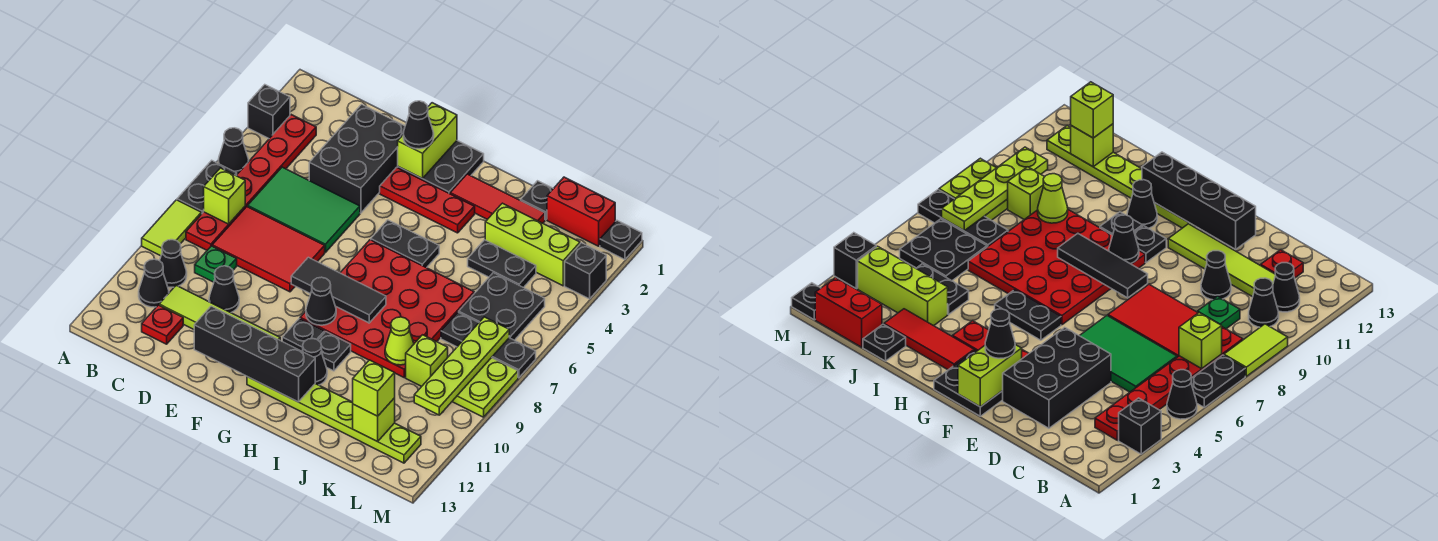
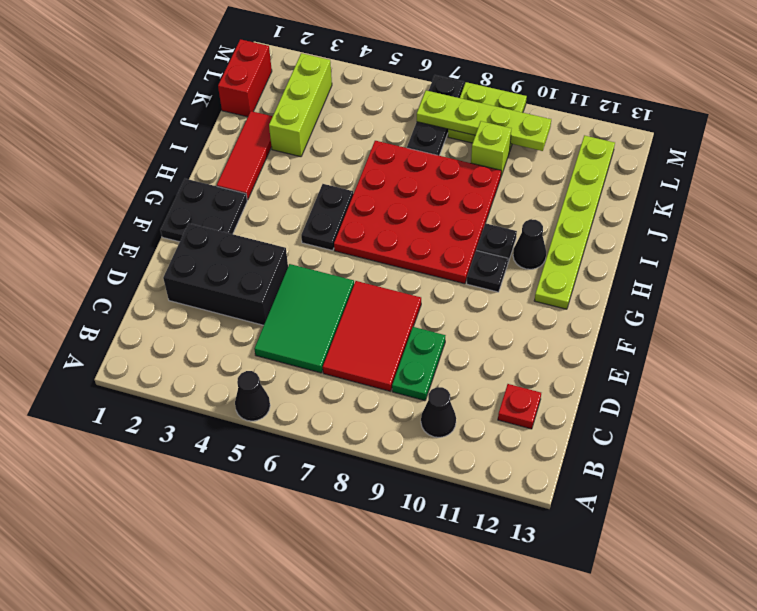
green 1x2 plate [392,327,445,401] -> green 1x1 plate [195,246,237,282]
none -> black 1x1 brick [248,85,290,138]
none -> black 1x2 plate [177,161,237,214]
none -> lime 1x2 tile [142,200,201,256]
none -> red 1x6 plate [186,115,316,250]

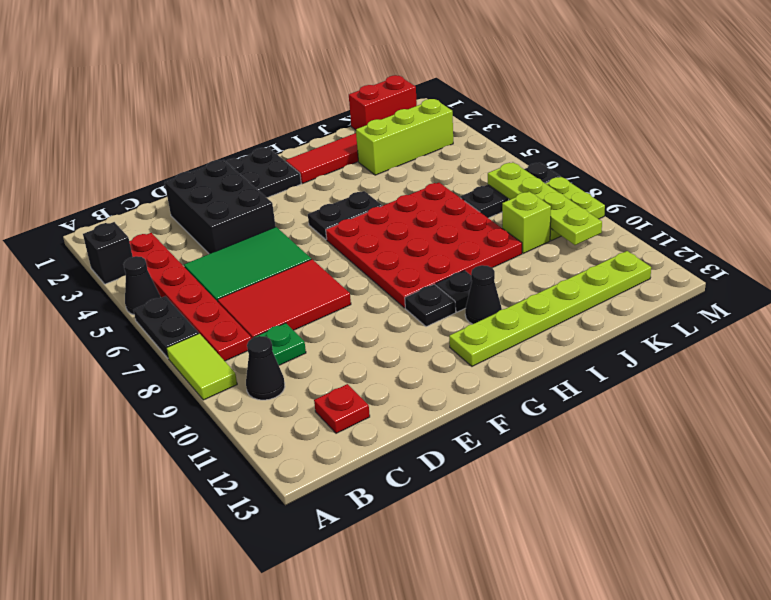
none -> black 1x1 cone [139,259,169,307]
none -> lime 1x4 tile [159,285,280,340]
none -> black 1x1 cone [209,266,239,313]
none -> red 1x3 plate [380,167,475,233]

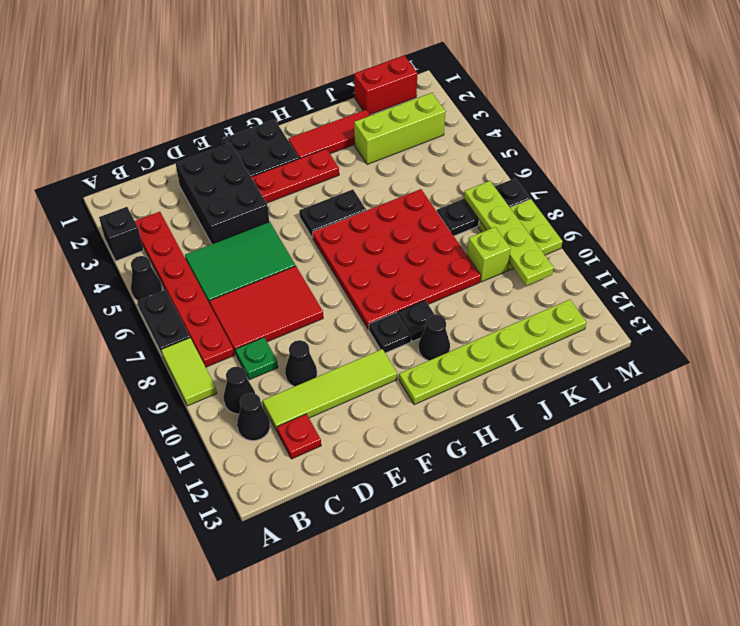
none -> black 1x1 plate [521,181,553,220]
none -> black 1x2 plate [468,240,536,288]
none -> black 2x2 plate [459,273,545,340]
none -> black 1x1 plate [600,221,642,260]

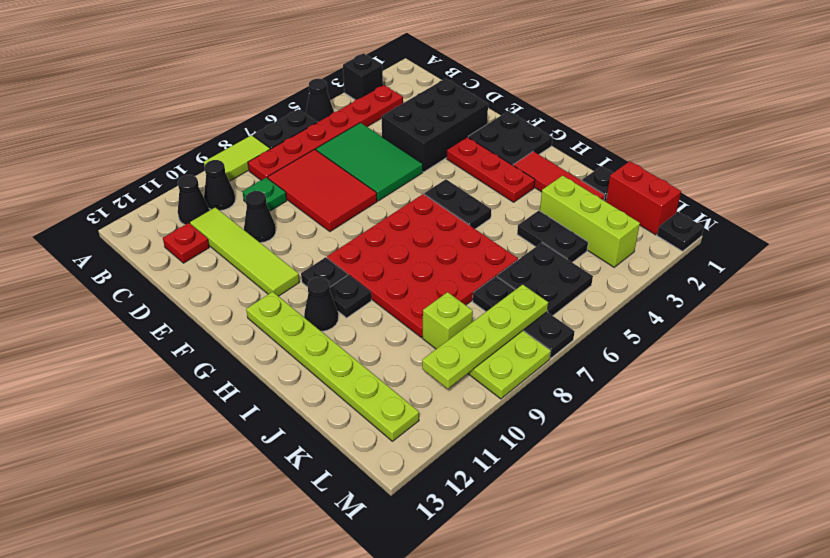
none -> black 1x1 brick [565,243,606,299]
none -> lime 1x1 brick [204,168,245,224]
none -> black 1x4 brick [194,306,315,402]
none -> lime 1x2 brick [398,103,457,179]

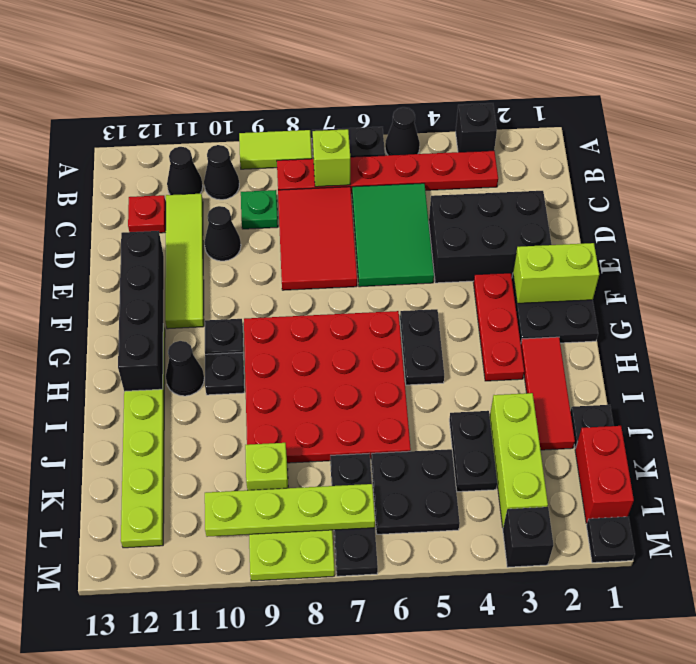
none -> black 1x3 tile [291,257,386,323]
none -> black 1x1 cone [306,277,336,325]
none -> lime 1x1 cone [385,317,414,365]
none -> lime 1x1 brick [353,398,395,442]

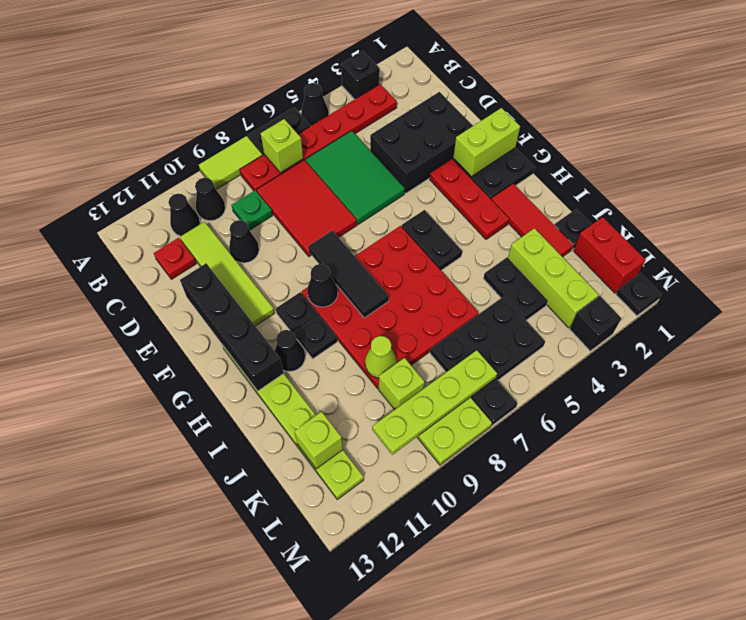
none -> black 1x1 cone [403,101,434,149]
none -> lime 1x1 brick [353,360,395,416]

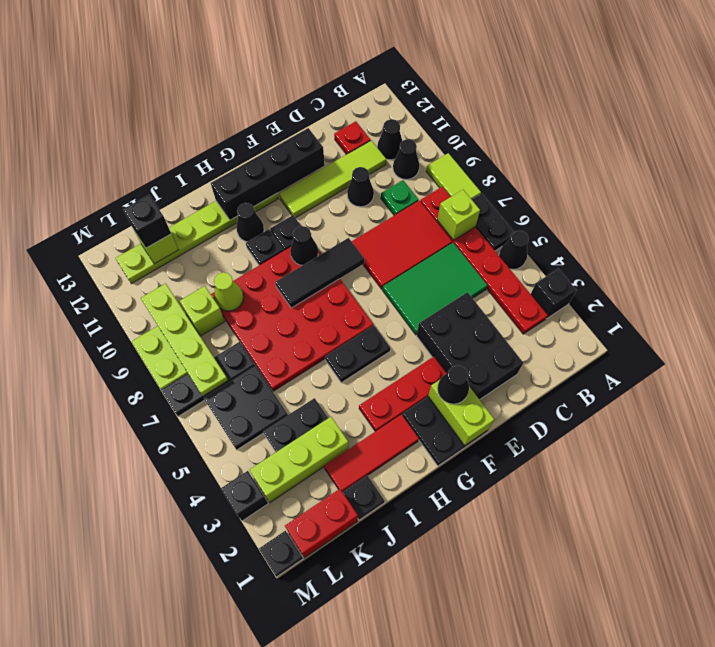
black 1x1 brick [123,195,171,248] -> lime 1x1 brick [353,360,395,416]

